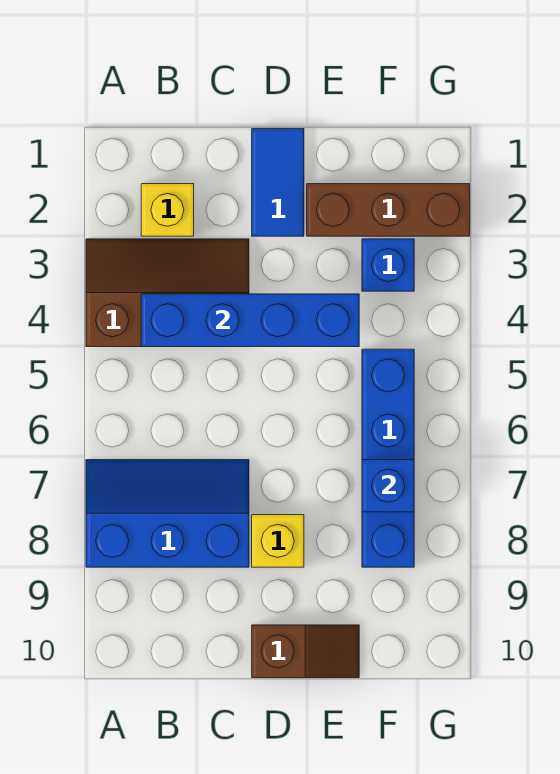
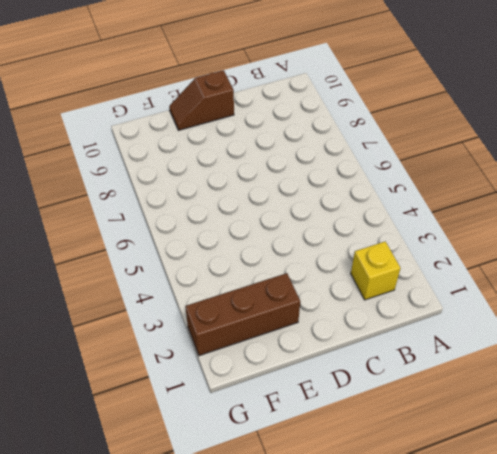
none -> brown 2x3 slope [86,239,249,347]
none -> blue 2x3 slope [86,460,249,567]

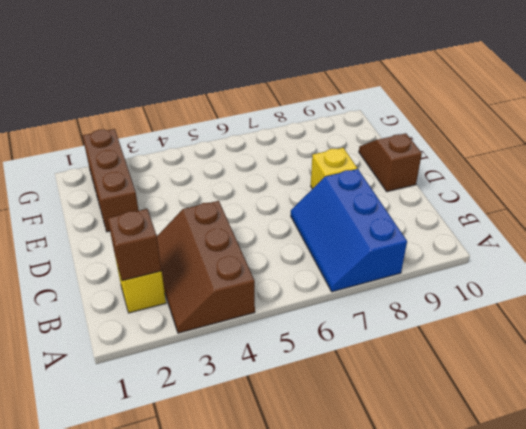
brown 1x1 brick [108,209,162,281] -> none
none -> blue 1x2 tile [252,129,304,236]
none -> blue 1x1 brick [362,239,414,291]

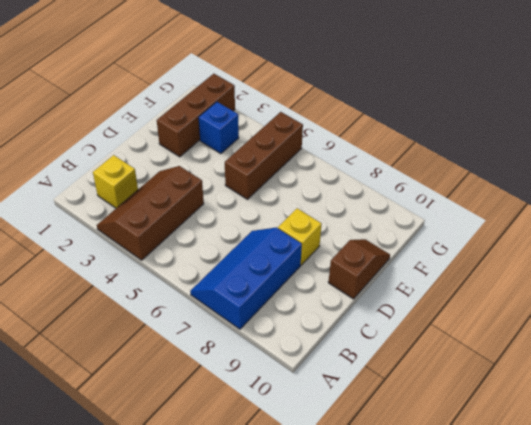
brown 1x3 brick [225,112,303,199] -> blue 1x4 brick [362,349,414,567]
none -> blue 1x2 tile [252,129,304,236]
none -> blue 1x4 brick [141,294,359,347]

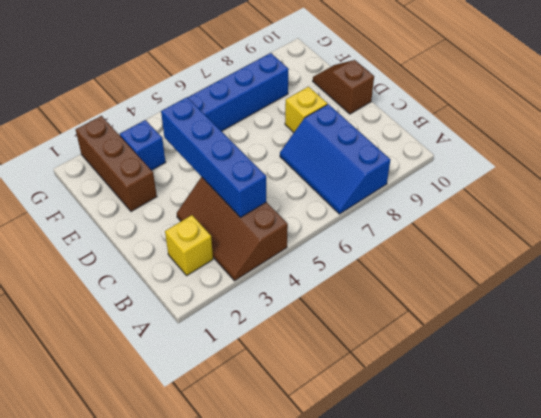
none -> blue 1x2 tile [252,129,304,236]
none -> blue 1x1 brick [362,460,414,512]

